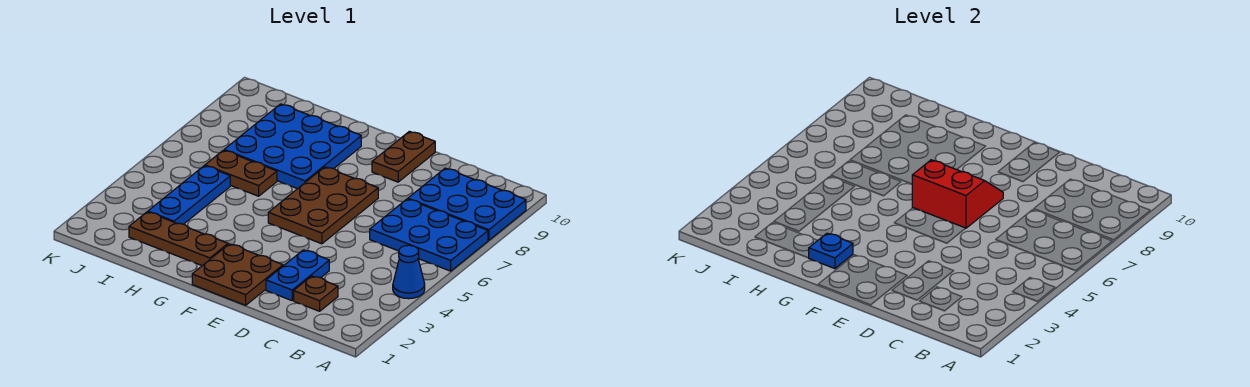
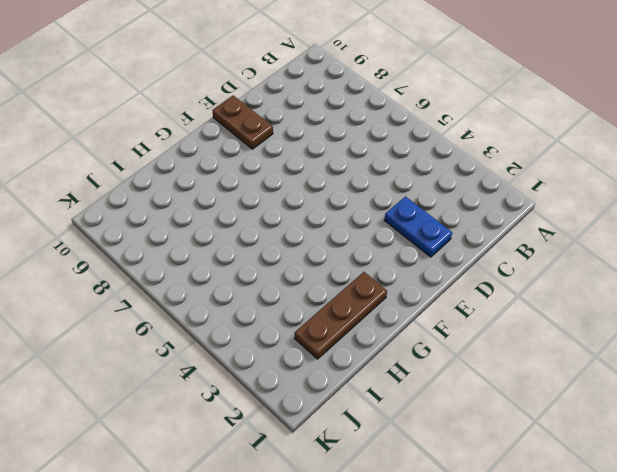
none -> blue 1x1 cone [393,245,425,299]
none -> blue 2x3 plate [370,199,488,271]
none -> blue 2x3 plate [408,168,526,240]

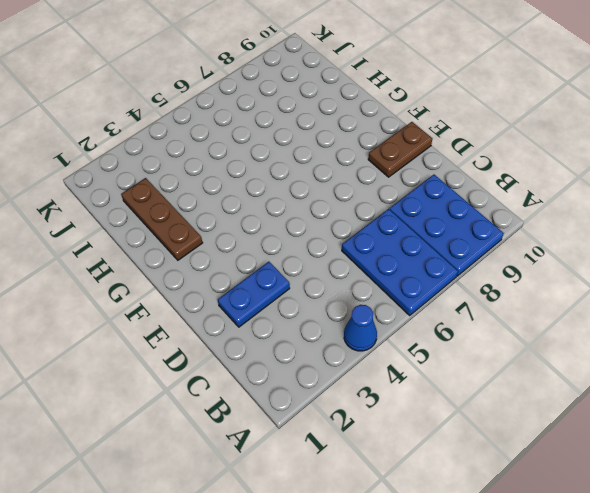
none -> brown 1x1 plate [294,276,338,311]
none -> brown 2x2 plate [192,244,283,305]
none -> brown 2x3 plate [268,167,378,244]

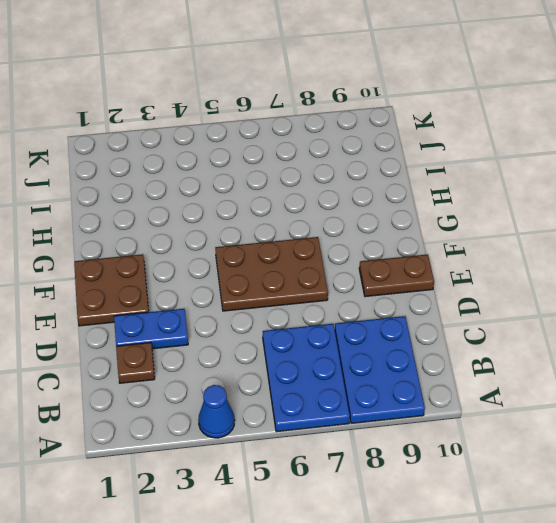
none -> brown 1x3 plate [129,212,228,266]
none -> blue 3x3 plate [224,104,361,189]
none -> brown 1x2 plate [205,150,277,196]

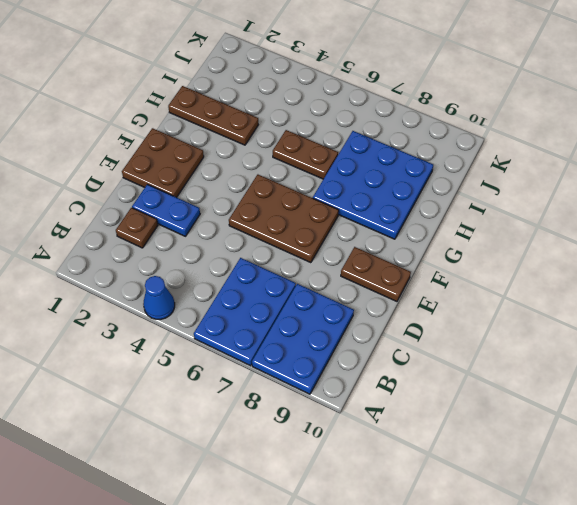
brown 1x3 plate [168,86,258,145] -> brown 1x3 plate turned to [129,212,228,266]
brown 1x2 plate [273,130,338,179] -> brown 1x2 plate turned to [205,150,277,196]
none -> blue 1x3 plate [148,166,230,224]
none -> red 2x2 slope [912,160,1003,228]
none -> blue 1x1 plate [809,233,853,269]

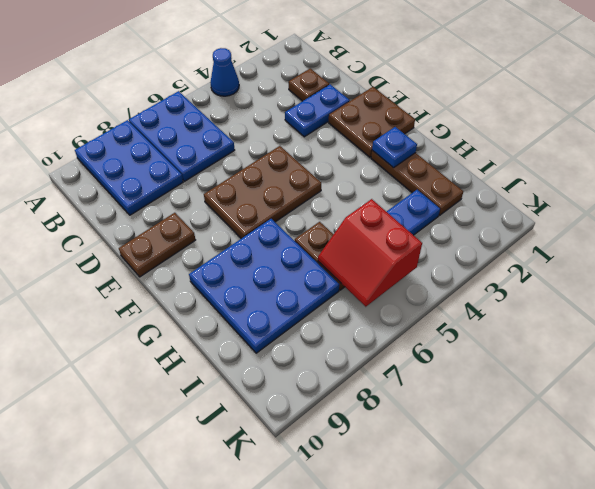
red 2x2 slope [318,199,422,307] -> red 2x2 slope moved to [912,160,1003,228]

